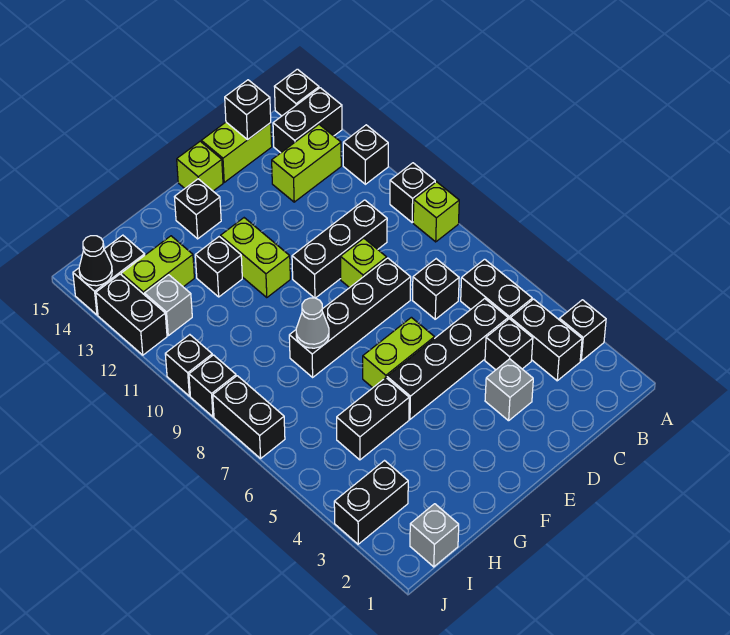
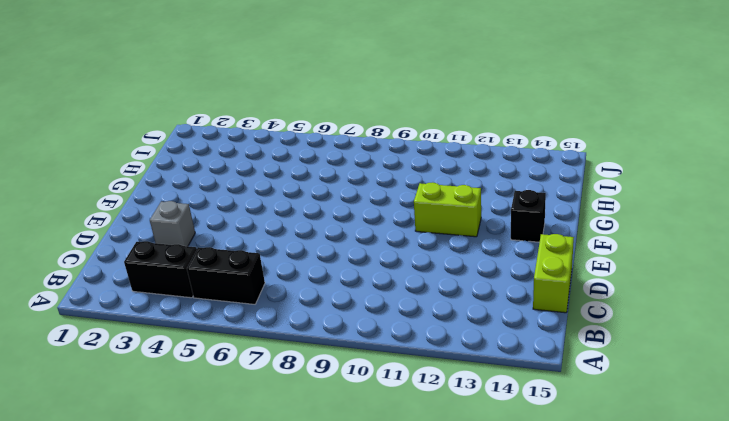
none -> black 1x1 brick [559,300,606,361]
none -> lime 1x1 brick [413,182,459,242]
none -> black 1x1 brick [390,163,435,222]
none -> black 1x1 brick [343,125,388,184]

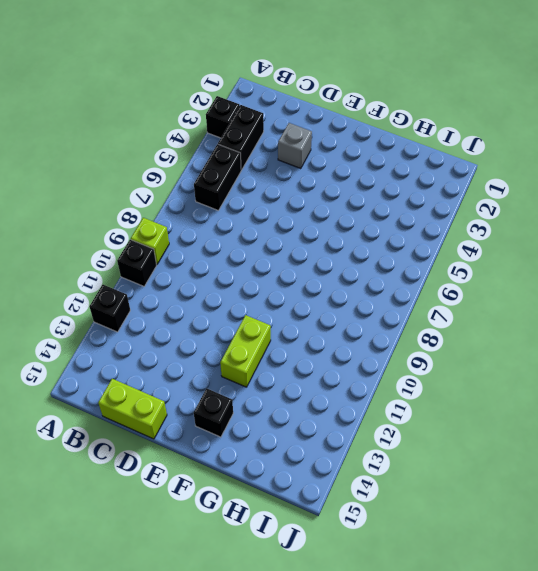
none -> black 1x2 brick [273,88,342,153]
none -> black 1x1 brick [274,69,319,116]
none -> lime 1x2 brick [272,125,341,202]
none -> black 1x1 brick [485,319,533,370]

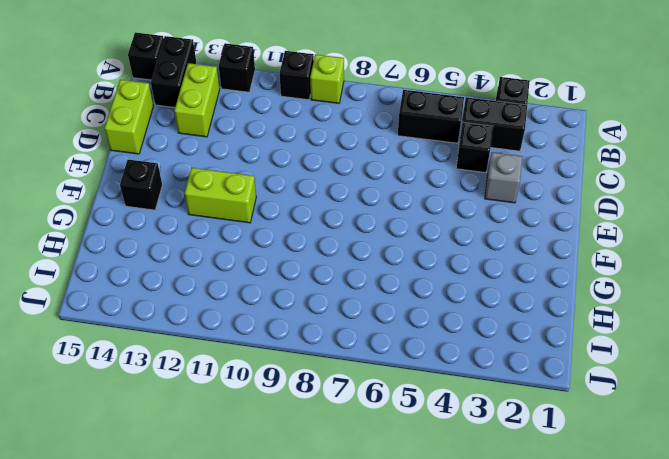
none -> black 1x4 brick [387,299,508,419]
none -> black 1x1 brick [412,259,459,319]
none -> black 1x3 brick [292,200,387,298]
none -> black 1x4 brick [289,258,411,377]

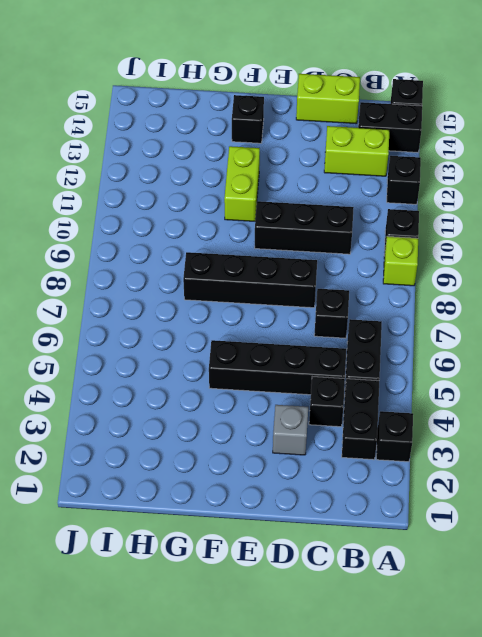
none -> lime 1x1 brick [340,238,387,288]
none -> lime 1x2 brick [363,317,434,388]
none -> lime 1x1 brick [177,141,223,191]
none -> black 1x2 brick [337,378,409,460]

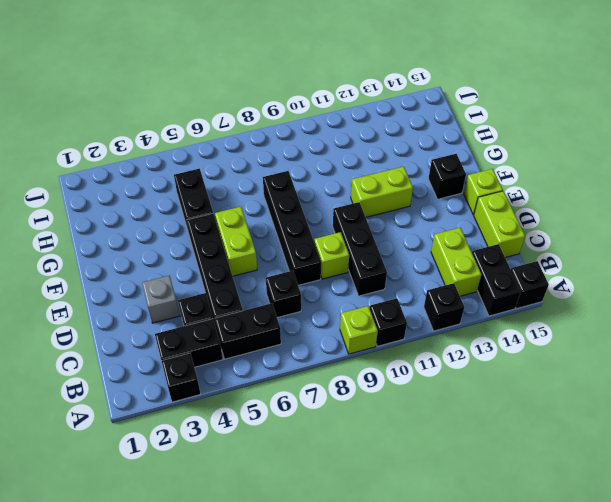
none -> black 1x1 brick [195,237,242,297]
none -> lime 1x2 brick [121,236,194,295]
none -> grey 1x1 brick [410,504,459,567]
none -> black 1x2 brick [334,461,408,544]

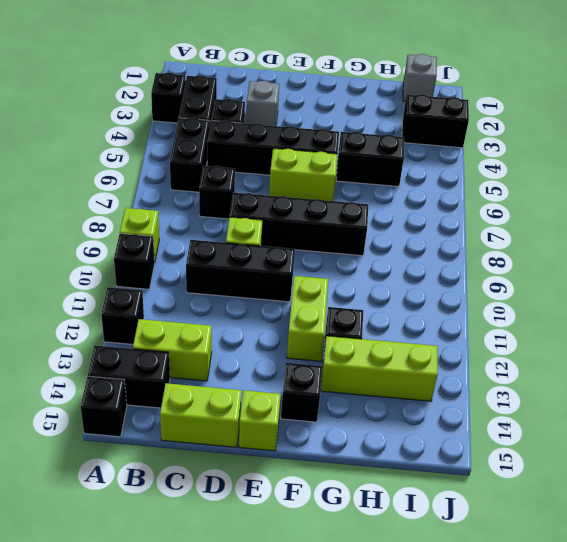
lime 1x3 brick [321,336,438,401] -> lime 1x2 brick [121,236,194,295]
none -> grey 1x1 brick [144,275,192,336]
none -> black 1x2 brick [73,235,145,315]
none -> black 1x2 brick [213,376,285,458]
none -> black 1x1 brick [189,355,236,417]

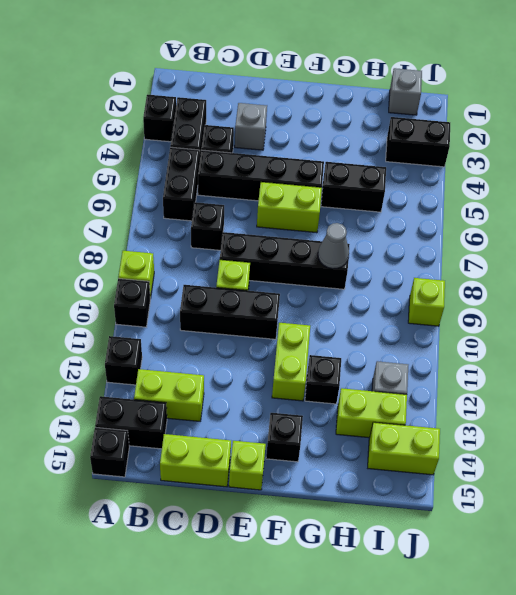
lime 1x2 brick [368,422,440,475] -> black 1x2 brick [73,235,145,315]
lime 1x1 brick [408,278,445,326] -> black 1x1 brick [189,355,236,417]
none -> black 1x2 brick [213,376,285,458]
none -> black 1x1 brick [165,335,212,396]
none -> black 1x2 brick [96,274,167,355]
none -> black 1x1 brick [225,80,271,139]

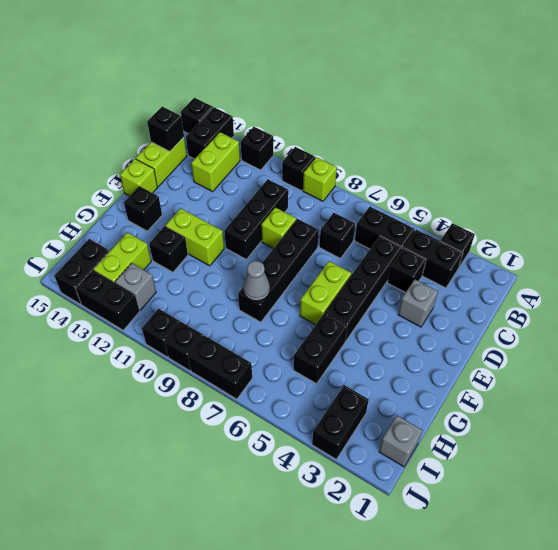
none -> black 1x1 cone [79,236,112,286]

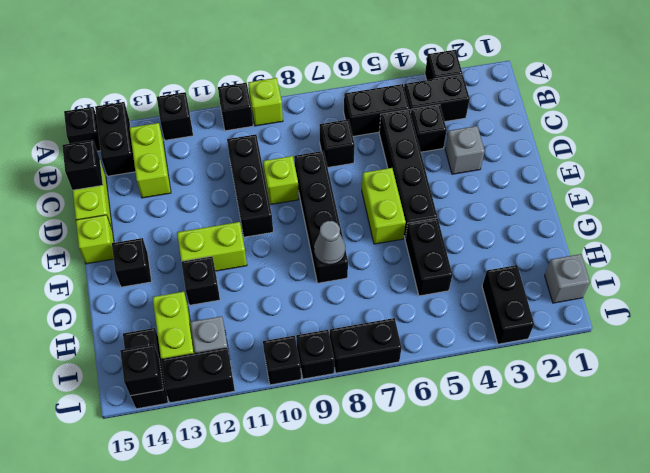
black 1x1 brick [120,344,163,396] -> black 1x1 cone [79,236,112,286]

